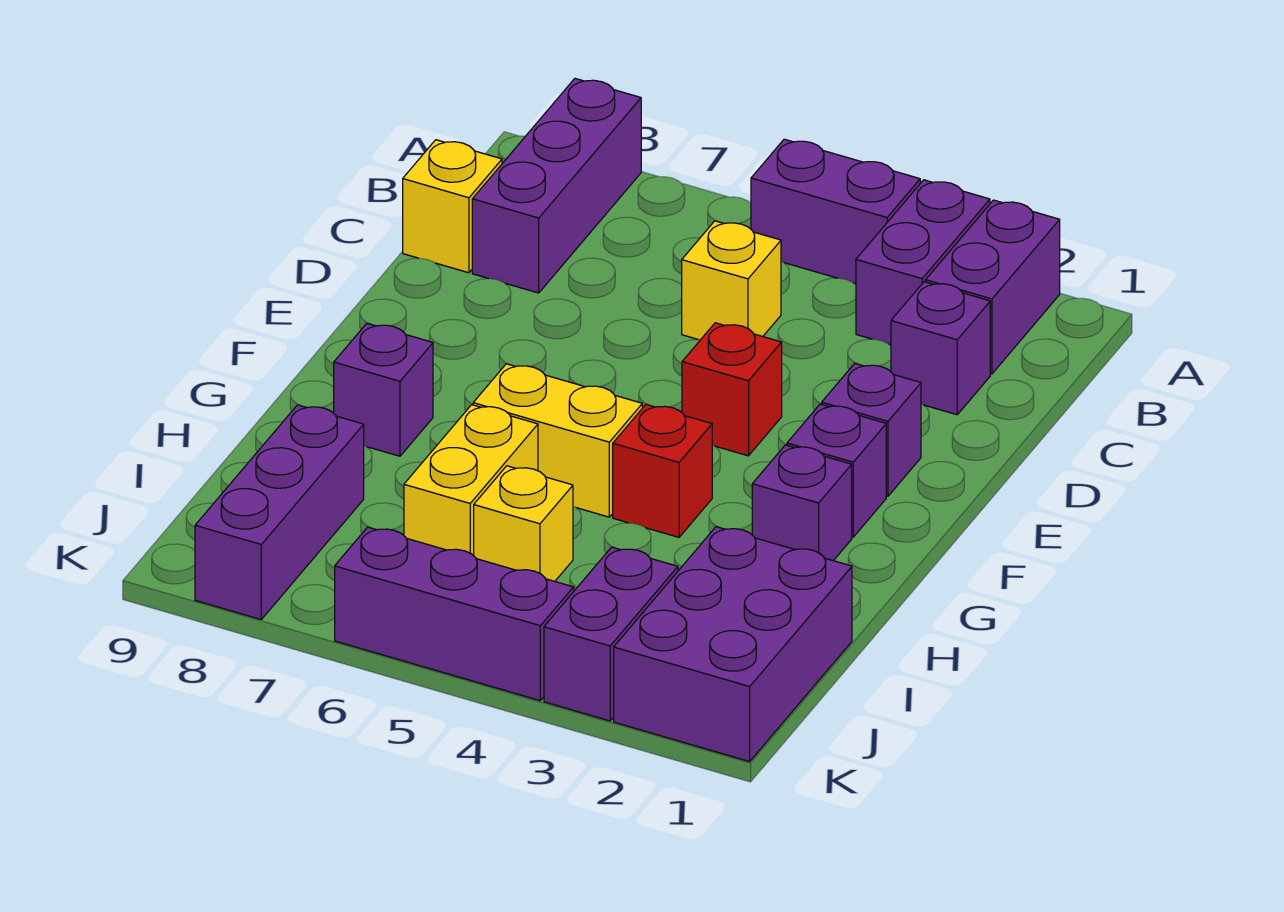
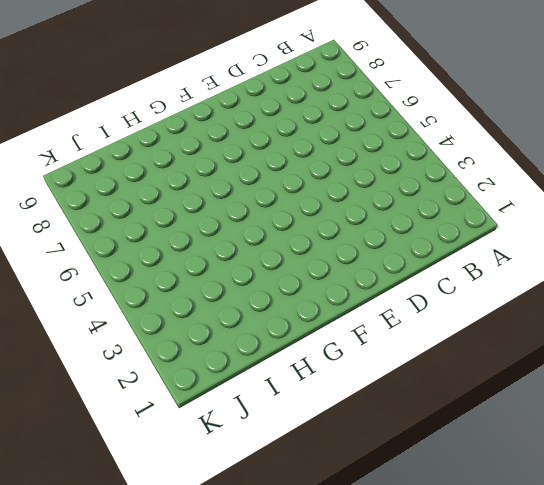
none -> purple 1x2 brick [926,200,1060,374]
none -> purple 1x2 brick [856,180,990,345]
none -> purple 1x2 brick [751,139,920,283]

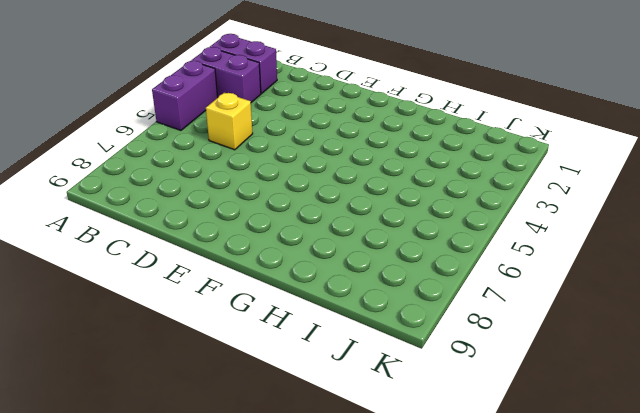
none -> purple 1x3 brick [472,79,641,293]
none -> purple 1x1 brick [891,282,990,415]
none -> yellow 1x1 brick [403,140,502,273]

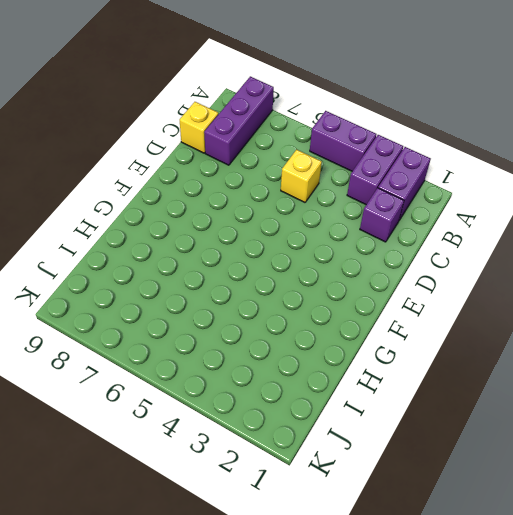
none -> purple 1x1 brick [822,364,921,496]
none -> red 1x1 brick [682,323,782,456]
none -> purple 1x1 brick [787,404,886,537]

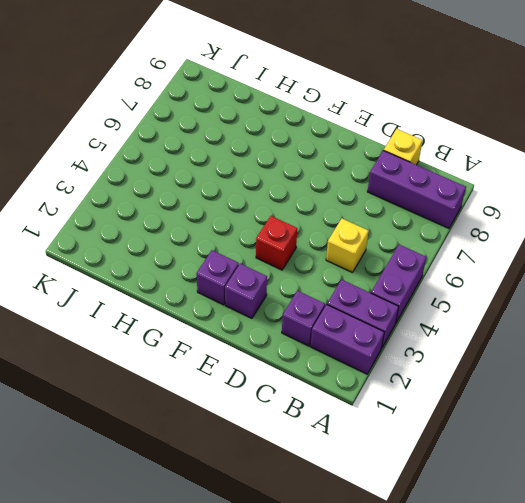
none -> purple 1x1 brick [752,445,852,561]
none -> red 1x1 brick [613,405,712,537]
none -> yellow 1x2 brick [473,364,642,517]

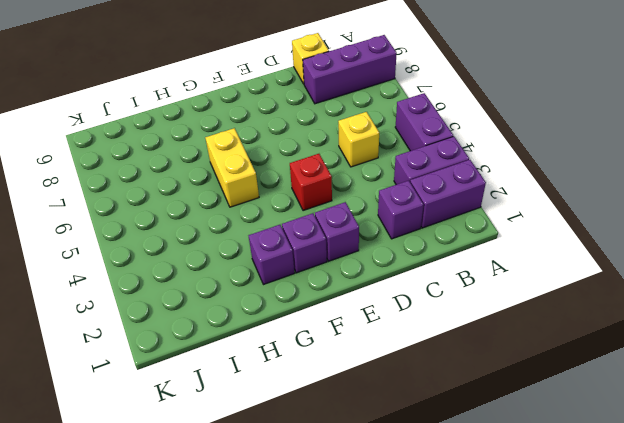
none -> red 1x1 brick [613,405,712,537]
none -> purple 1x1 brick [334,323,433,456]
none -> yellow 1x2 brick [404,405,538,556]

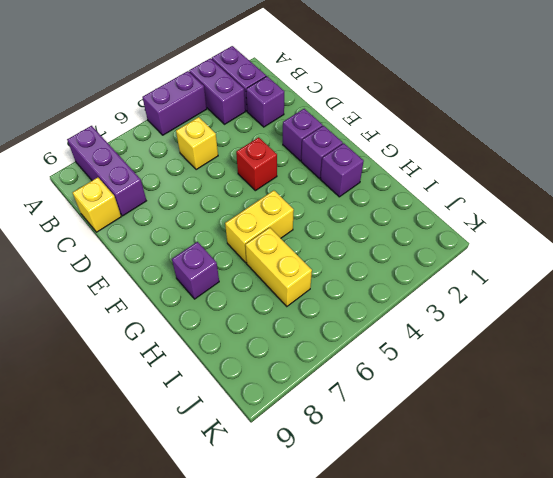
none -> red 1x1 brick [613,405,712,537]
none -> purple 2x3 brick [614,527,852,762]
none -> yellow 1x1 brick [474,466,573,581]

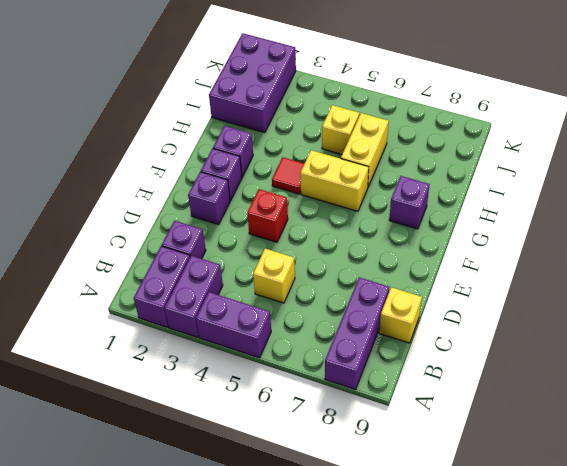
red 1x1 tile [272,157,304,194] -> red 1x1 brick [613,405,712,537]
none -> purple 1x3 brick [195,405,364,619]
none -> purple 1x2 brick [544,547,678,721]
none -> purple 1x3 brick [335,527,574,701]

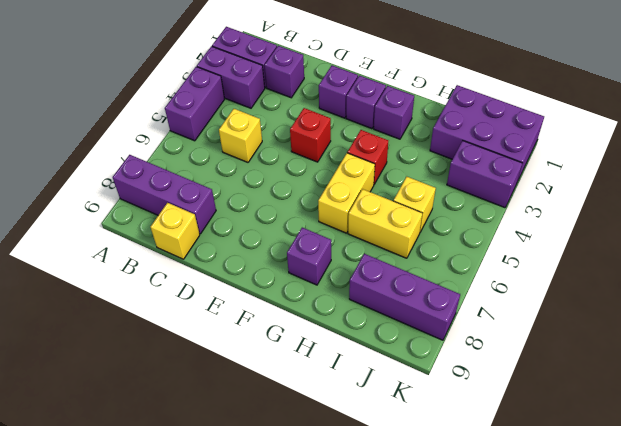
none -> purple 1x3 brick [335,527,574,701]

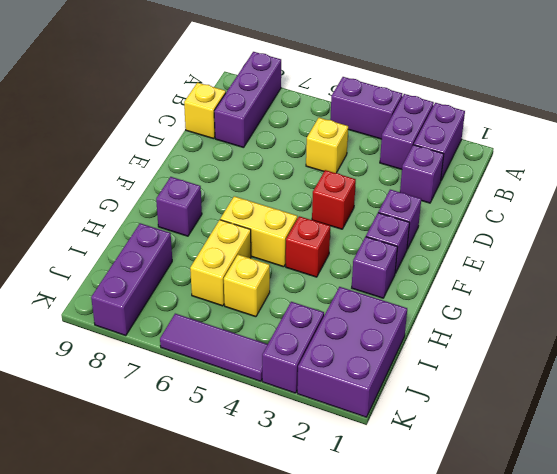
purple 1x3 tile [160,314,268,381] -> purple 1x3 brick [335,527,574,701]

